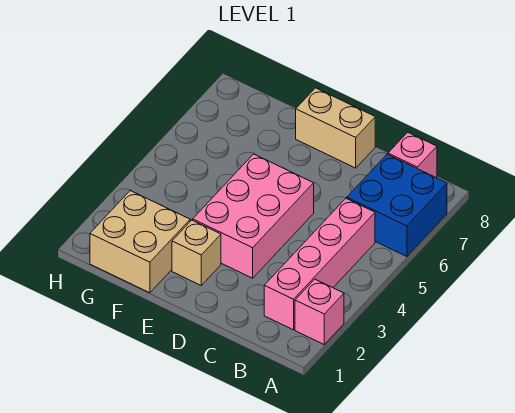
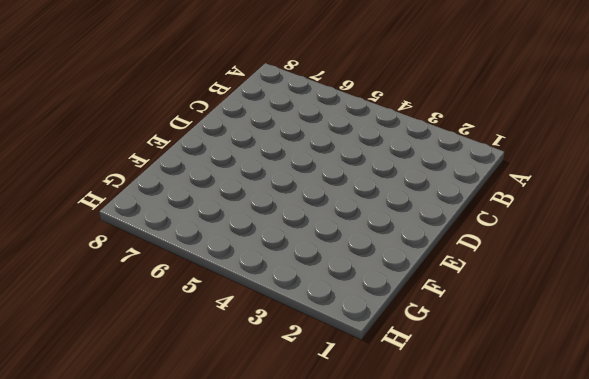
none -> pink 1x1 brick [295,279,344,344]
none -> blue 2x2 brick [347,154,447,257]

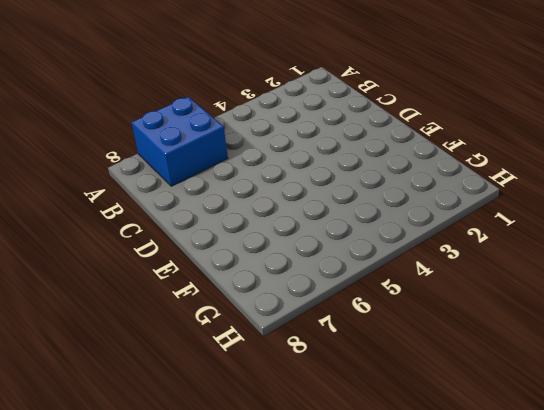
none -> pink 1x1 brick [295,279,344,344]
none -> pink 1x4 brick [264,198,375,330]

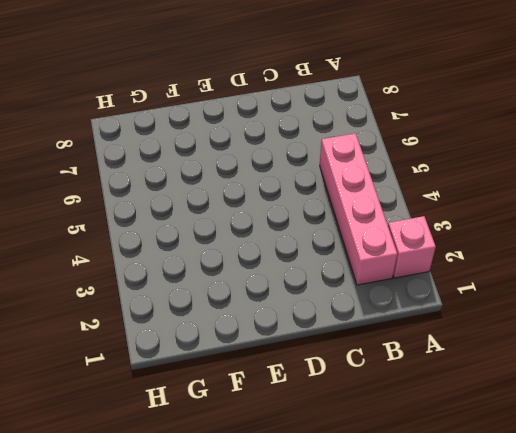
none -> blue 2x2 brick [347,154,447,257]
none -> pink 1x1 brick [388,132,437,177]

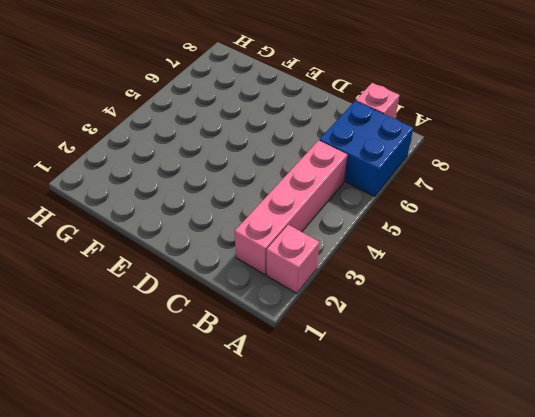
none -> pink 2x3 brick [193,154,314,278]
none -> tan 1x2 brick [296,88,375,168]

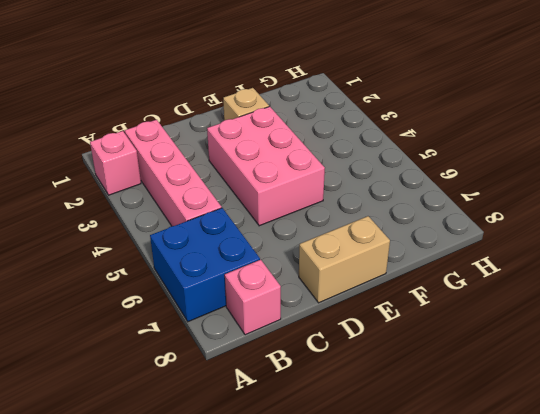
none -> tan 2x2 brick [90,191,190,293]

